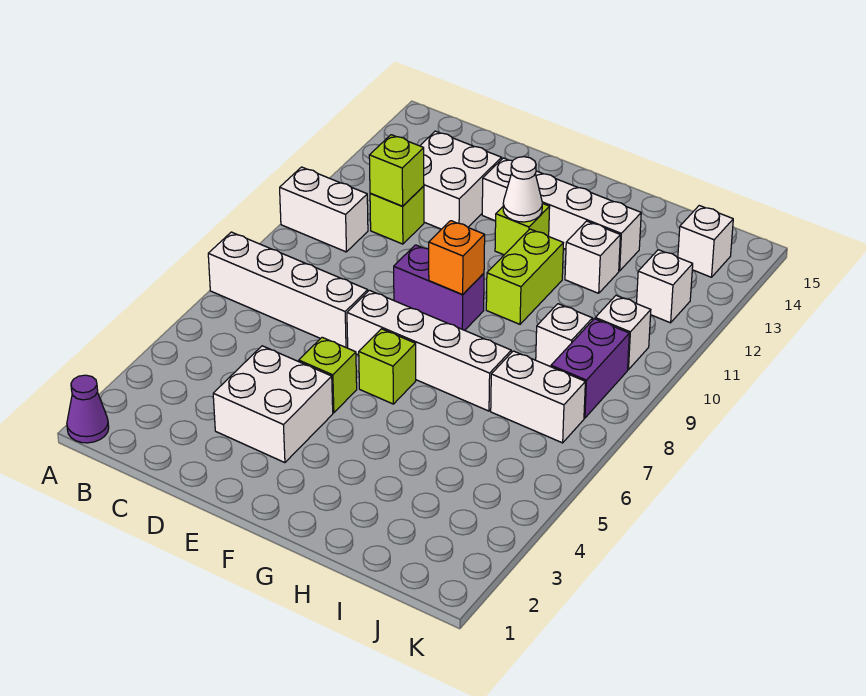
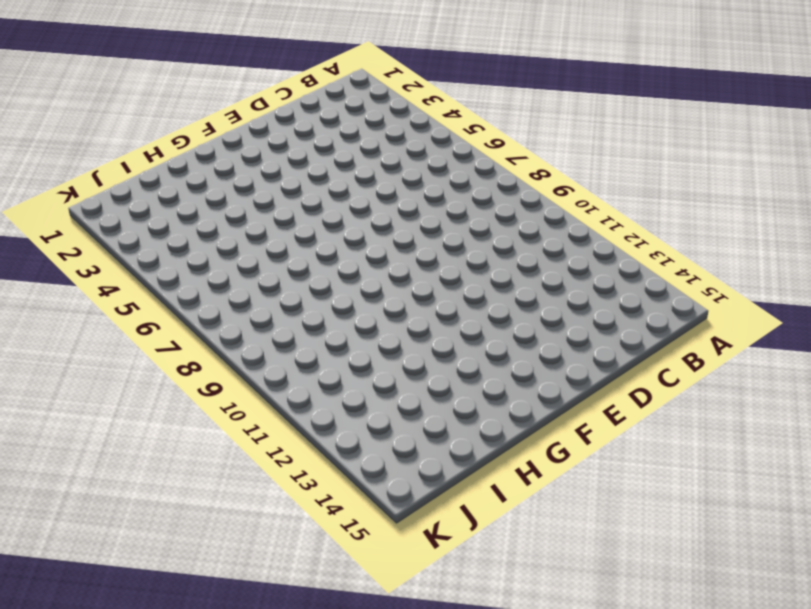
none -> purple 1x1 cone [67,375,109,443]
none -> white 1x4 brick [208,232,368,348]
none -> white 1x2 brick [280,167,368,252]

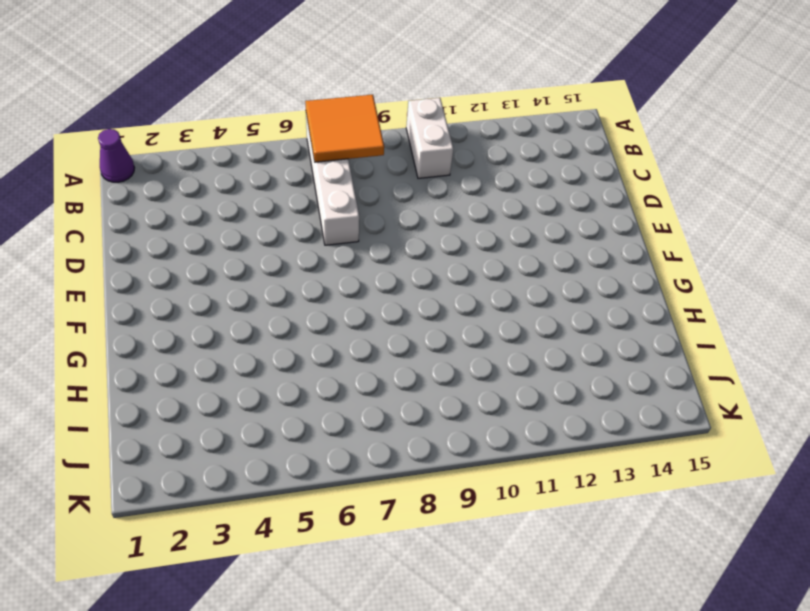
orange 2x2 tile [305,95,384,162] -> none
none -> lime 1x1 brick [370,186,424,244]
none -> white 2x2 brick [420,131,502,229]
none -> white 2x2 brick [213,346,333,463]

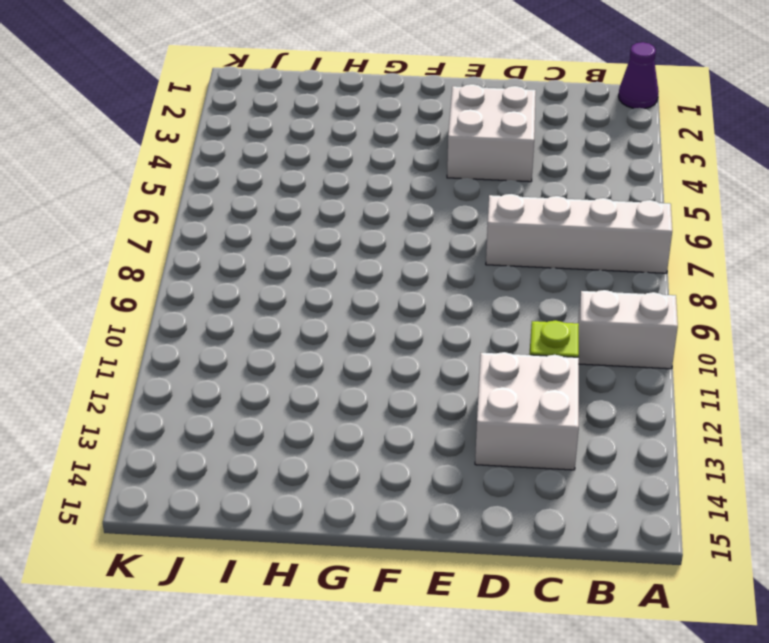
none -> lime 1x1 brick [299,337,357,413]
none -> white 1x4 brick [347,290,511,411]
none -> purple 1x2 brick [394,245,484,330]

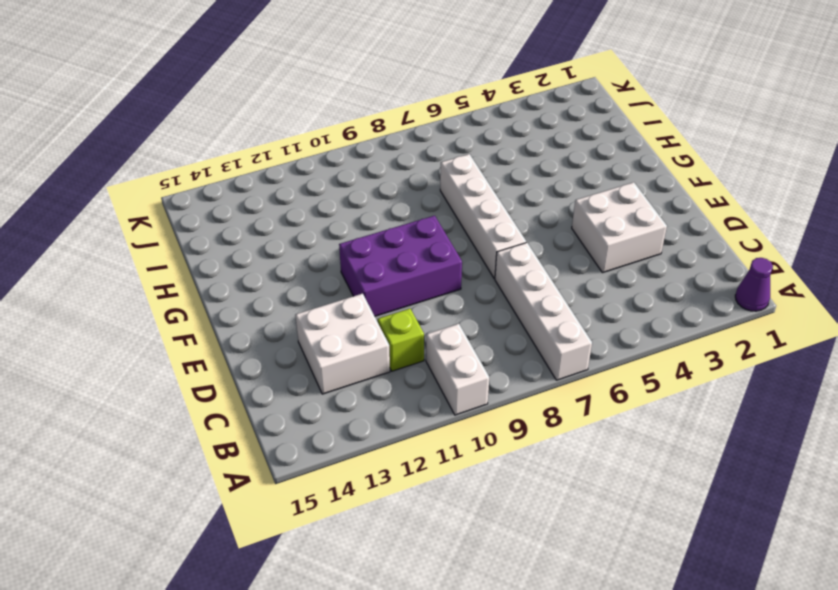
purple 2x3 brick [339,216,462,316] -> purple 1x2 brick [394,245,484,330]
none -> lime 1x1 brick [299,337,357,413]
none -> white 1x4 brick [482,158,641,271]
none -> lime 1x1 brick [359,329,416,404]

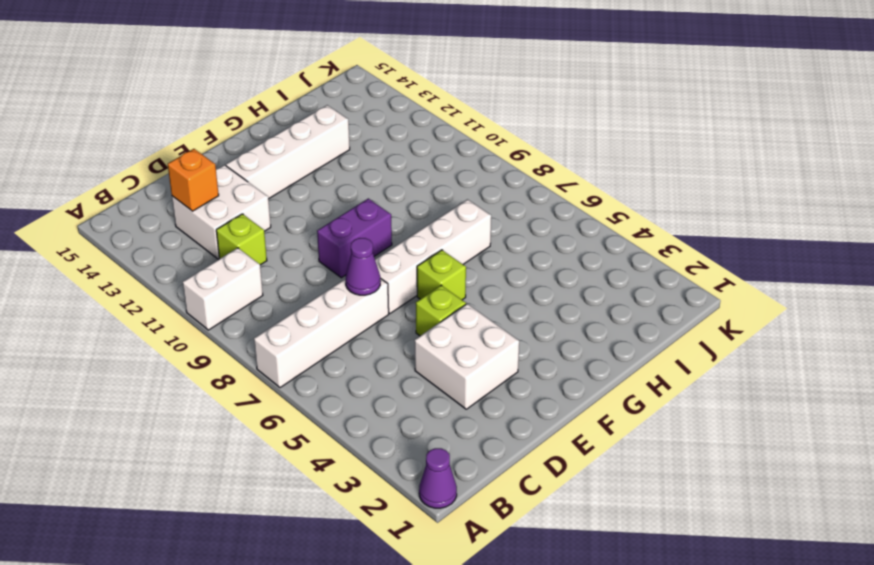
orange 1x1 brick [168,149,219,211] -> orange 1x1 brick moved to [429,221,485,294]
purple 1x1 cone [345,238,380,295] -> none
none -> lime 1x1 brick [495,203,550,255]
none -> lime 1x2 brick [486,229,563,324]
none -> white 1x1 brick [565,221,620,293]

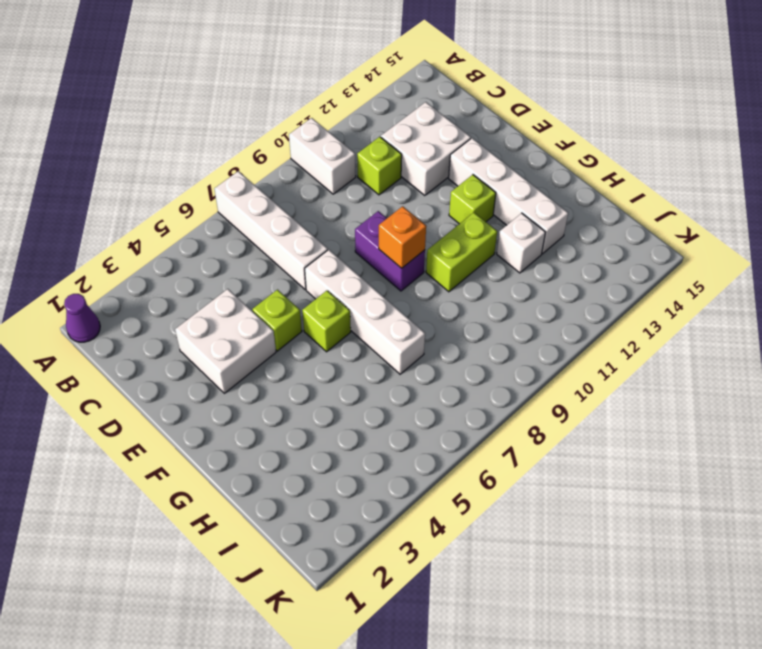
none -> white 1x2 brick [491,351,585,443]
none -> white 1x1 brick [536,304,593,367]
none -> purple 1x2 brick [551,319,629,418]

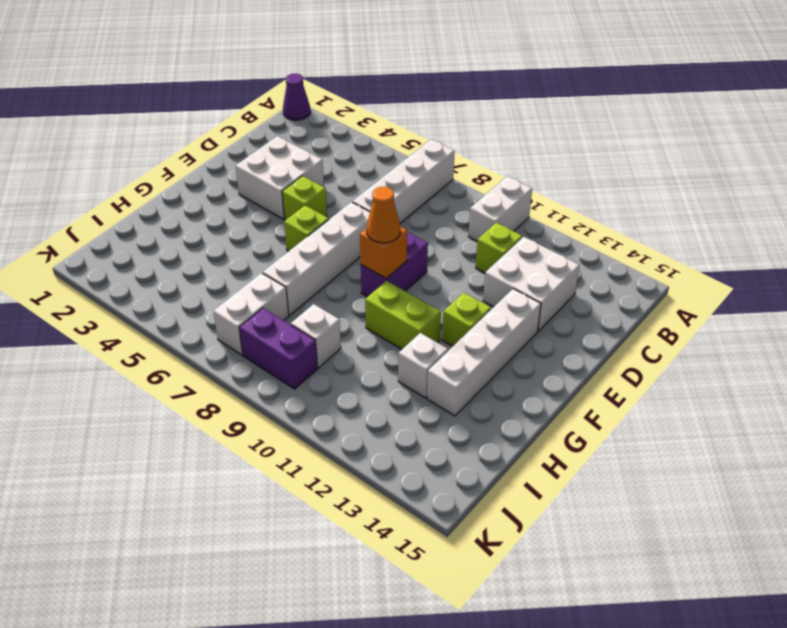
orange 1x1 cone [367,187,400,243] -> none
none -> white 1x1 brick [595,295,651,370]
none -> white 1x1 brick [637,250,693,323]
none -> white 1x1 brick [678,206,733,277]

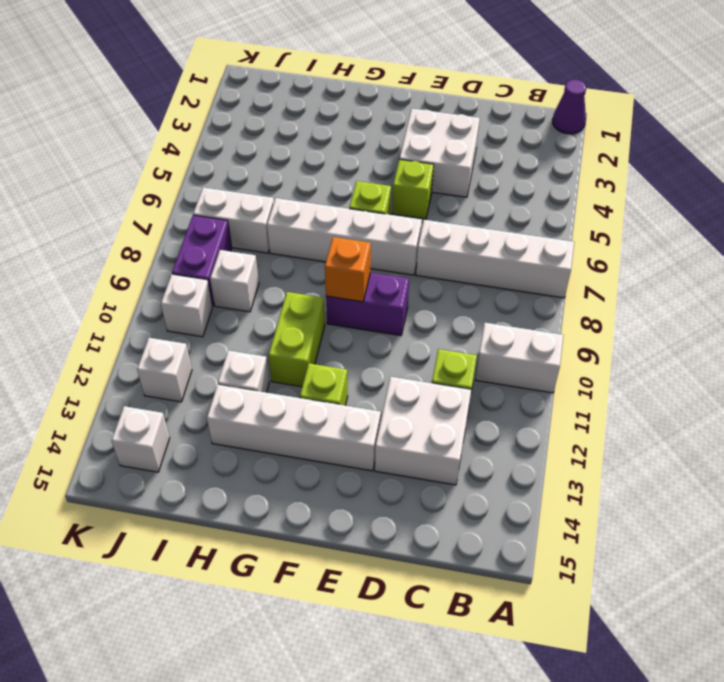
none -> lime 1x1 brick [369,135,424,206]
none -> white 1x1 cone [503,157,542,222]

